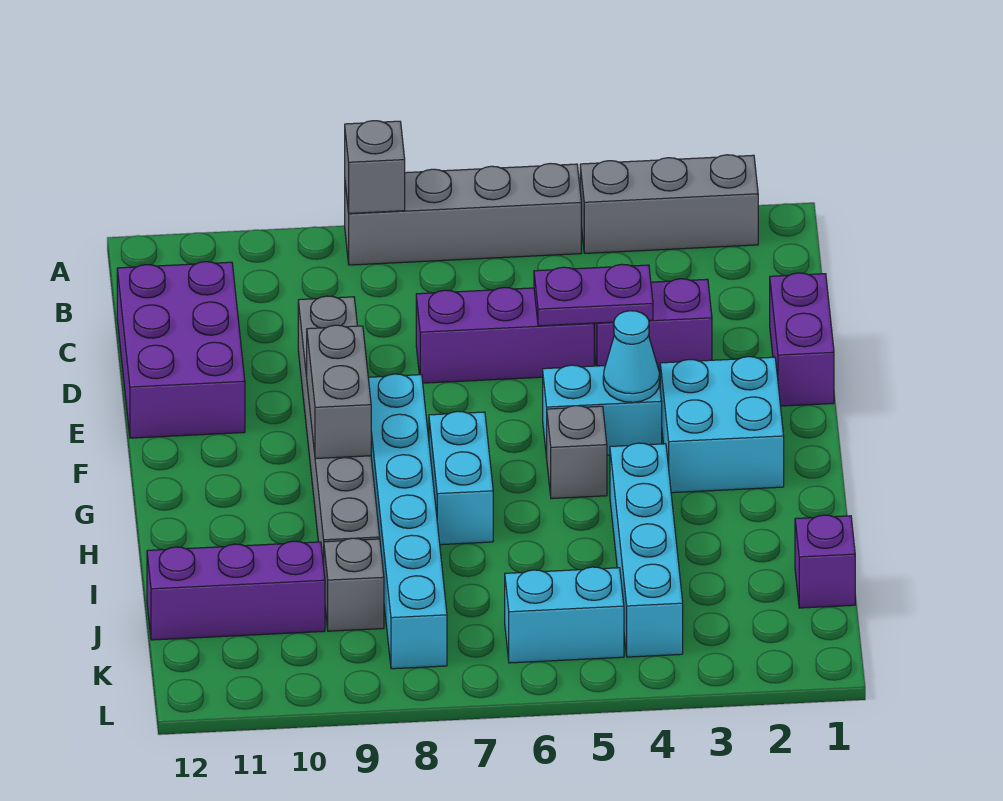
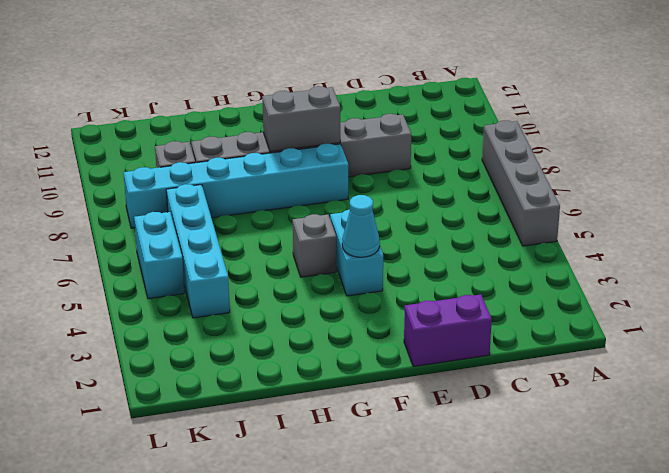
cyan 1x4 brick [166,184,230,318] -> cyan 1x4 brick turned to [610,443,683,657]
none -> grey 1x3 brick [580,155,758,253]
none -> purple 2x3 brick [117,262,245,438]
none -> purple 1x2 brick [594,279,712,372]

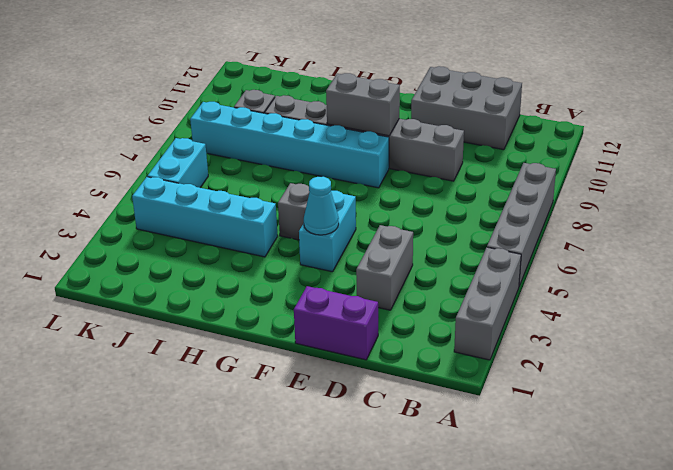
grey 2x3 brick [411,66,522,150] -> purple 2x3 brick [117,262,245,438]
grey 1x2 brick [356,225,413,310] -> purple 1x2 brick [594,279,712,372]
none -> purple 1x3 brick [416,287,594,383]
none -> cyan 2x2 brick [660,357,784,493]
none -> cyan 1x2 brick [429,411,493,545]

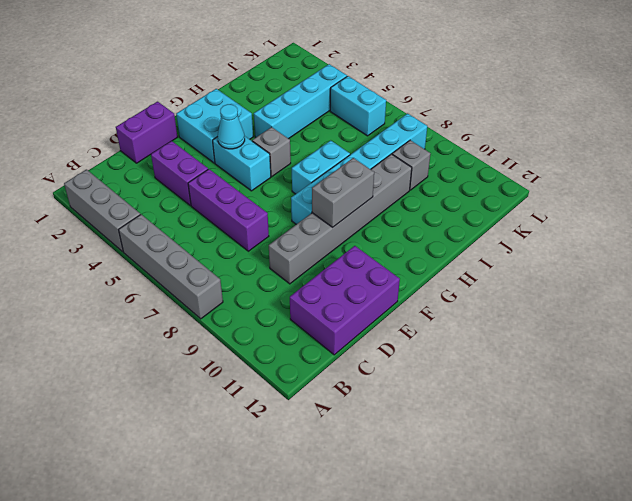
none -> purple 1x1 brick [795,515,855,608]
none -> purple 1x3 brick [147,541,325,640]
none -> grey 1x1 brick [345,121,405,213]

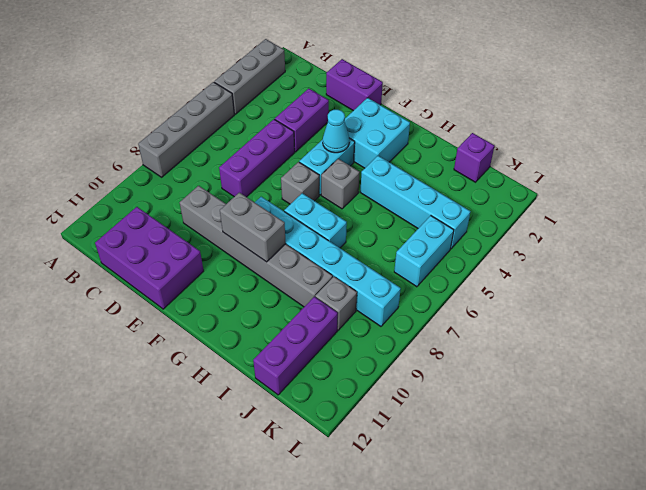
grey 1x1 brick [281,162,319,204] -> grey 1x1 brick moved to [345,121,405,213]
none -> purple 1x2 plate [534,264,653,326]

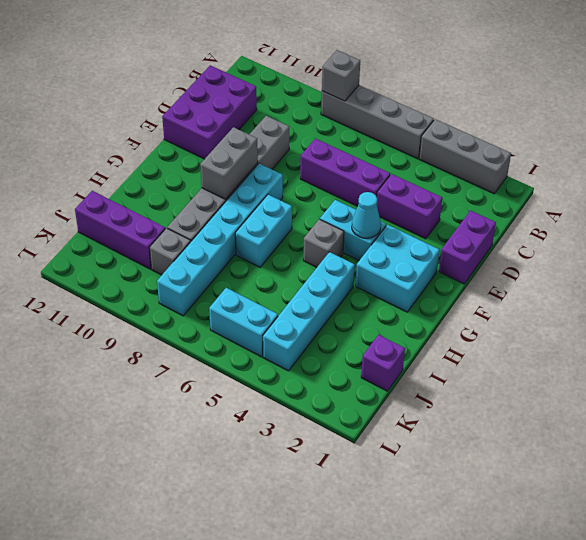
none -> purple 1x2 plate [534,264,653,326]

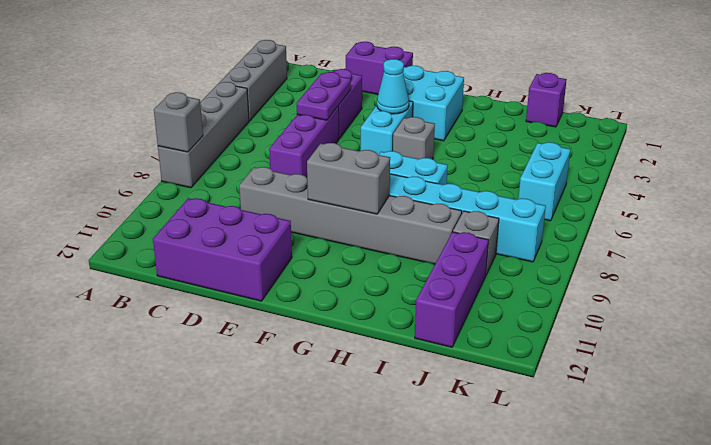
none -> cyan 1x4 brick [610,443,683,657]

